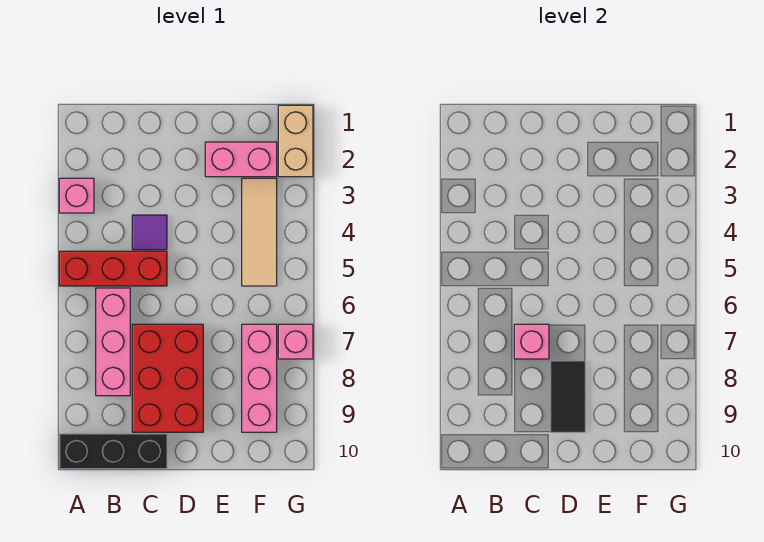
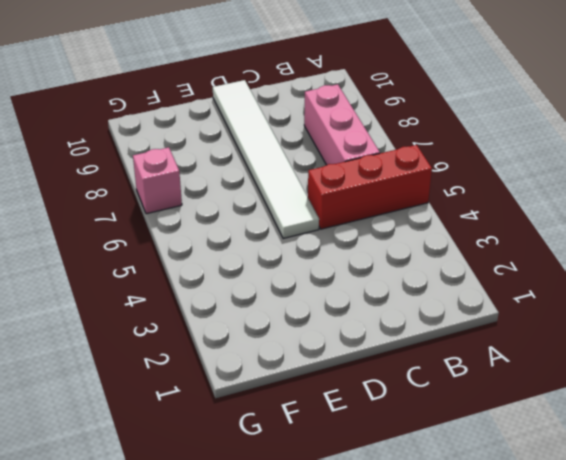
white 1x6 tile [213,80,319,239] -> red 2x3 brick [132,324,203,432]
none -> pink 1x1 brick [59,178,94,213]
none -> black 1x3 brick [59,434,167,469]
none -> purple 1x1 tile [132,215,167,250]

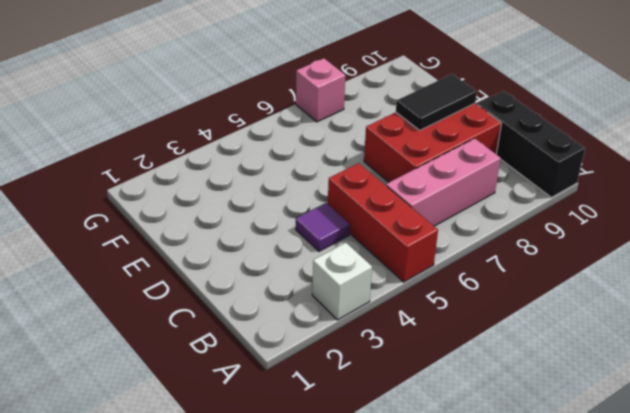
white 1x1 brick [312,243,372,320] -> pink 1x1 brick [59,178,94,213]
none -> pink 1x2 brick [205,142,277,177]
none -> tan 1x3 tile [242,178,277,286]
none -> pink 1x3 brick [242,324,277,432]

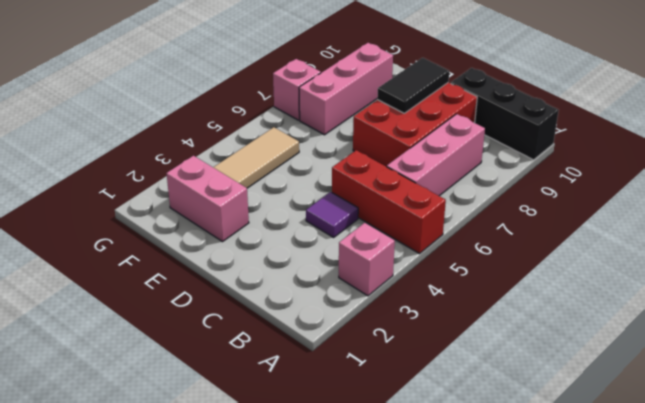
none -> tan 1x2 brick [278,105,313,177]
none -> pink 1x1 brick [514,324,549,359]

